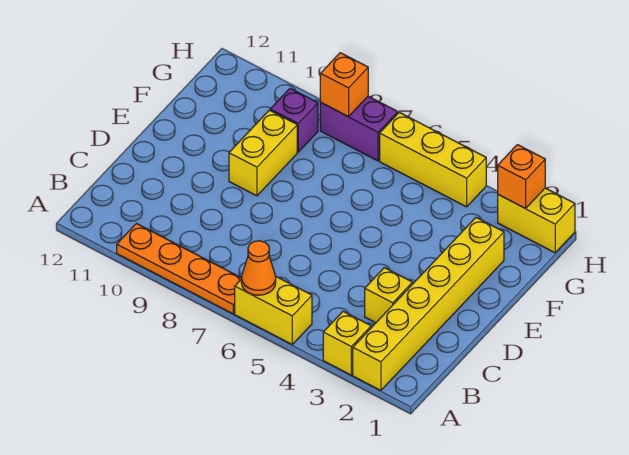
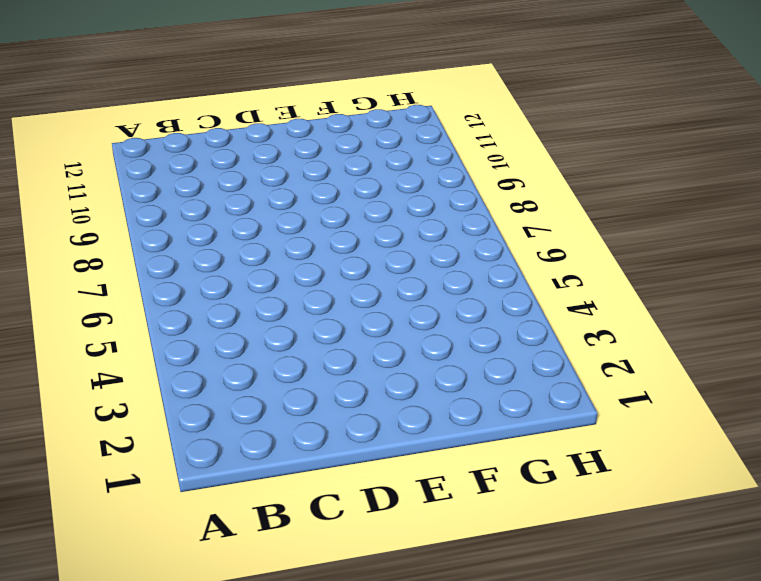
none -> yellow 1x6 brick [353,218,504,390]
none -> yellow 1x1 brick [323,311,371,375]
none -> yellow 1x2 brick [235,277,312,344]

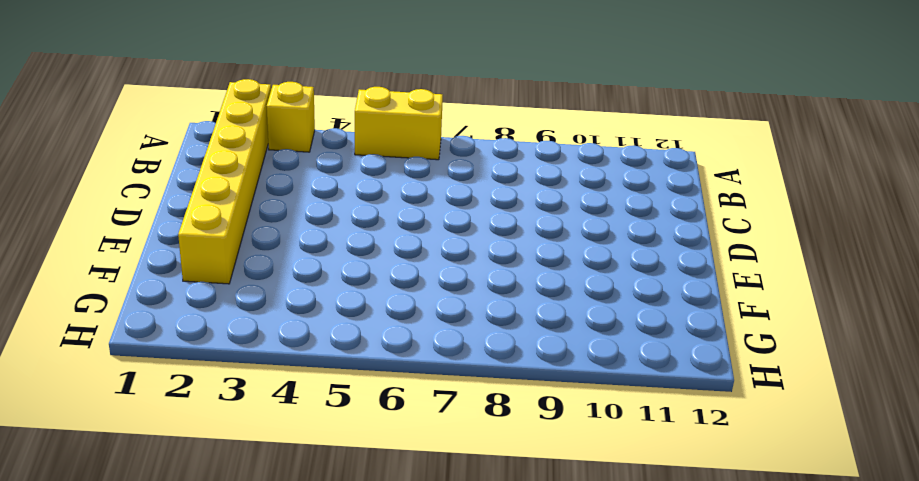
none -> orange 1x4 plate [117,224,241,314]
none -> yellow 1x1 brick [365,268,412,323]
none -> yellow 1x2 brick [229,110,297,196]

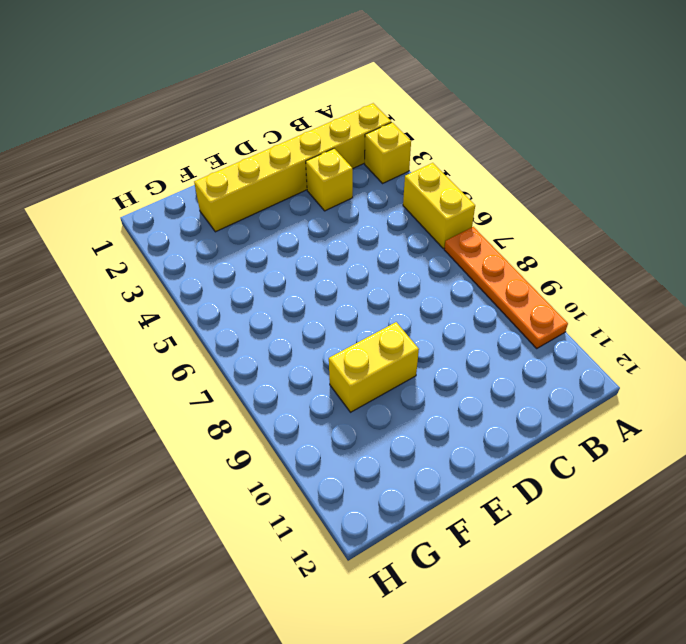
none -> purple 1x1 brick [270,88,318,152]
none -> yellow 1x2 brick [498,188,575,253]
none -> yellow 1x3 brick [380,112,486,207]

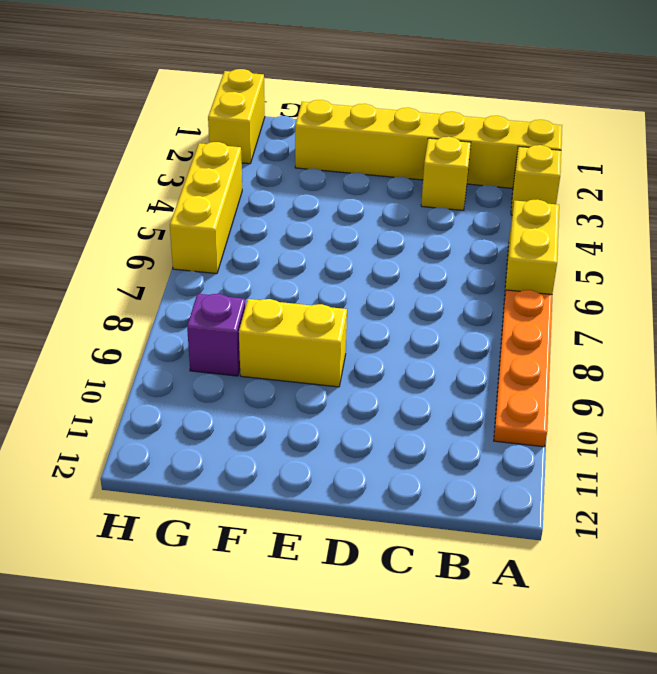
none -> purple 1x2 brick [320,96,398,161]
none -> orange 1x1 cone [241,241,276,295]
none -> orange 1x1 brick [498,145,545,209]

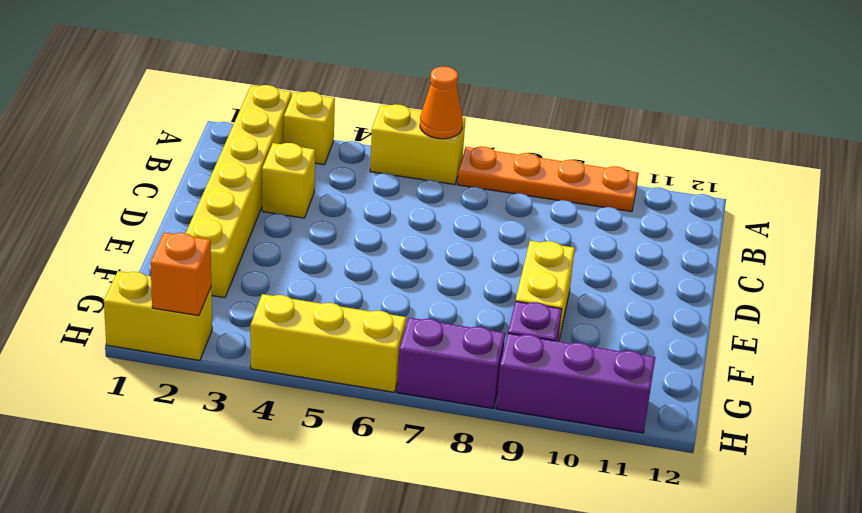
purple 1x3 brick [496,333,655,433] -> none
none -> orange 1x1 brick [320,53,368,117]

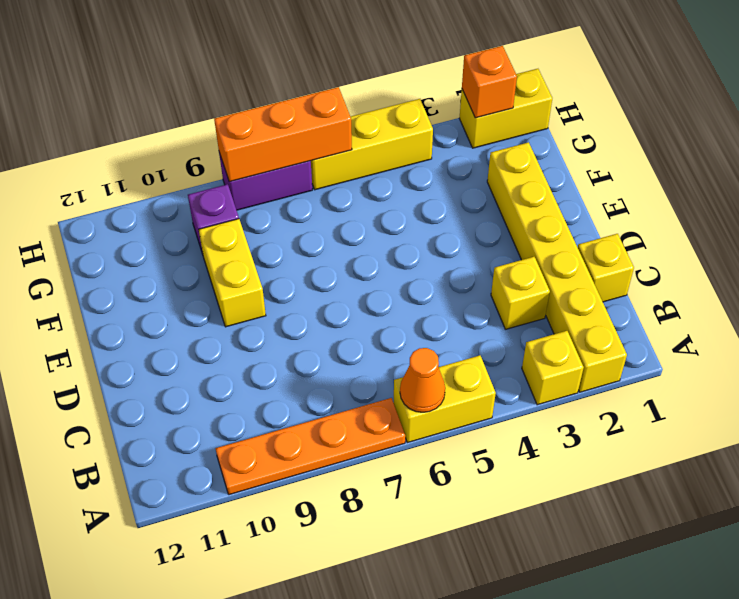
yellow 1x1 brick [578,234,634,302] -> none
orange 1x3 brick [214,87,352,182] -> orange 1x1 brick [320,53,368,117]

